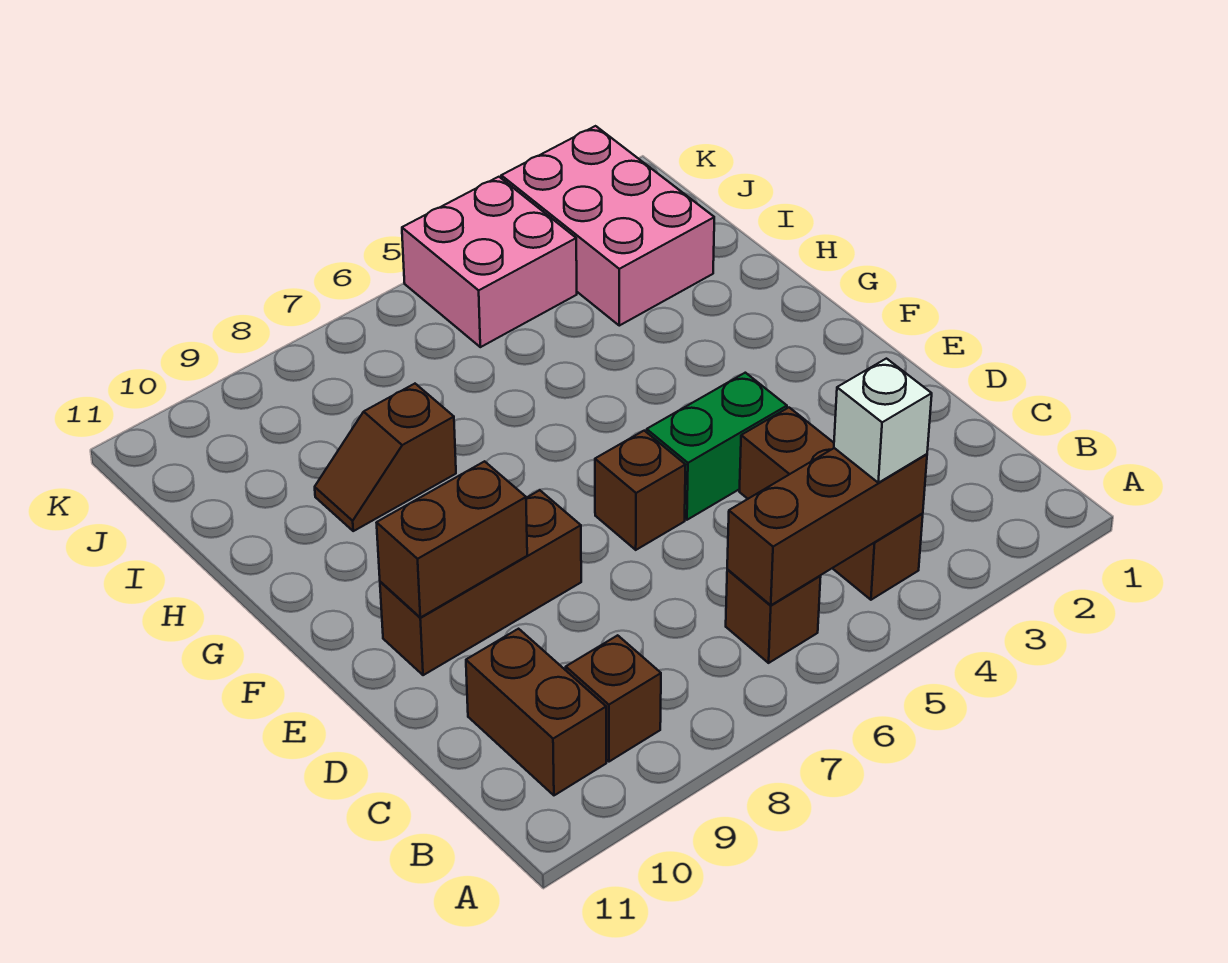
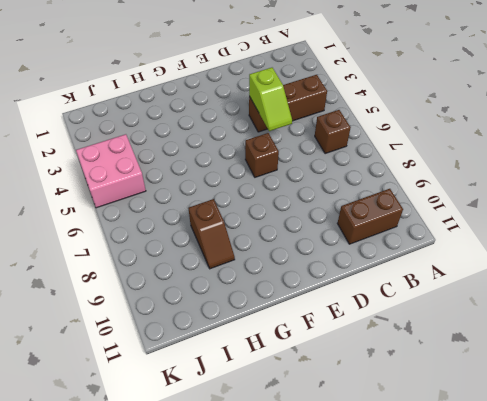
lime 1x2 slope [249,68,292,131] -> none
none -> brown 1x1 brick [566,635,661,762]
none -> green 1x2 brick [647,373,787,520]
none -> brown 1x3 brick [380,490,581,675]

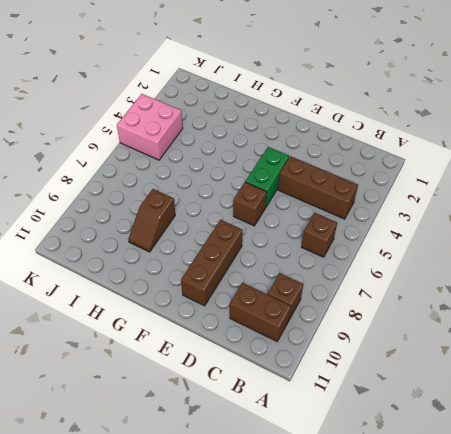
none -> pink 2x3 brick [501,126,714,326]
none -> brown 1x3 brick [727,448,927,605]
none -> brown 1x2 brick [377,461,527,618]

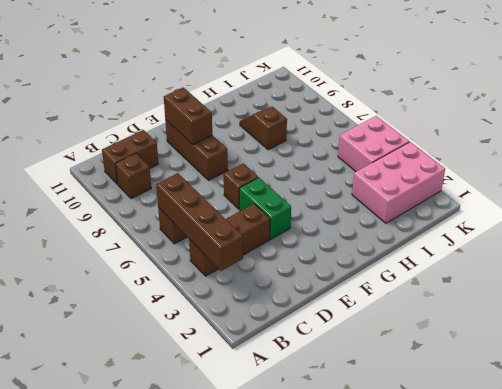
brown 1x4 brick [156,173,243,271] -> brown 1x3 brick [727,448,927,605]
none -> white 1x1 brick [834,359,932,483]

